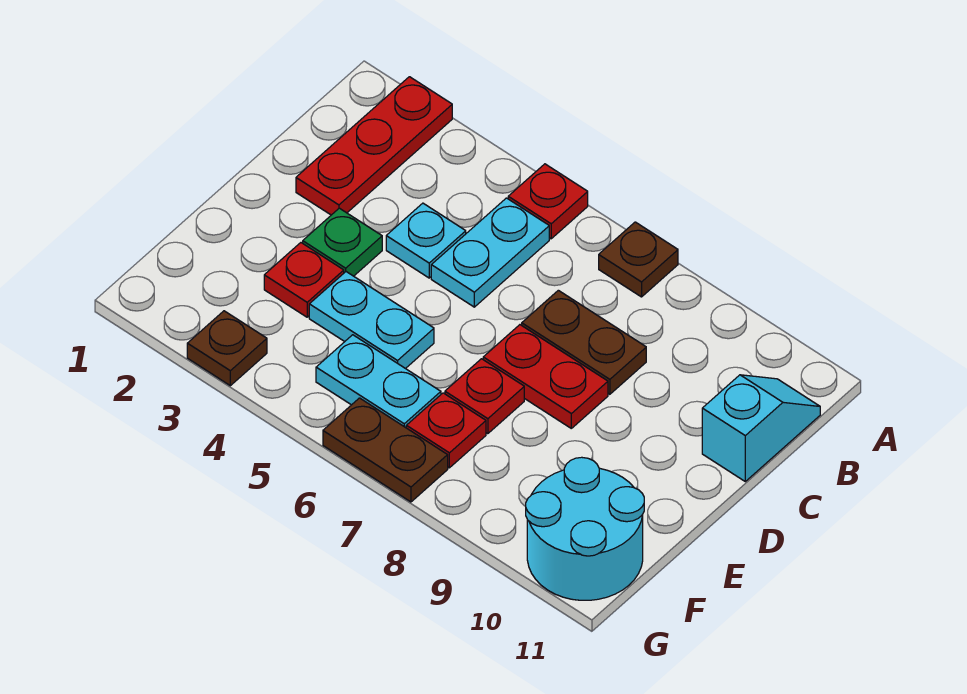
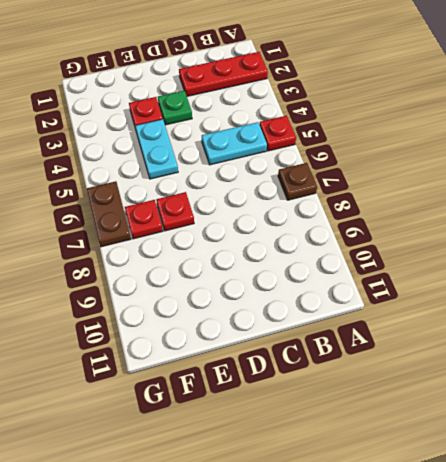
none -> cyan 1x2 slope [702,375,820,481]
none -> cyan 1x1 plate [386,203,466,278]
none -> brown 1x2 plate [522,290,646,394]

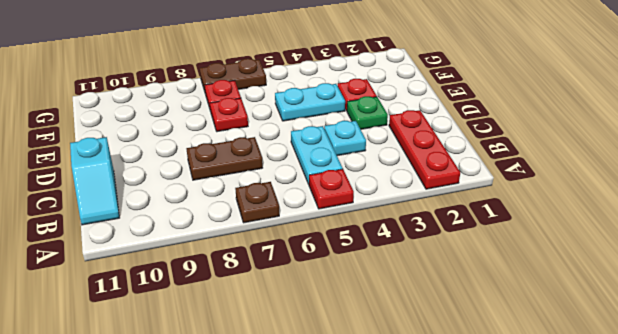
none -> red 1x2 plate [483,325,608,428]
none -> cyan 1x2 plate [316,335,441,428]
none -> cyan 2x2 round brick [526,457,644,600]

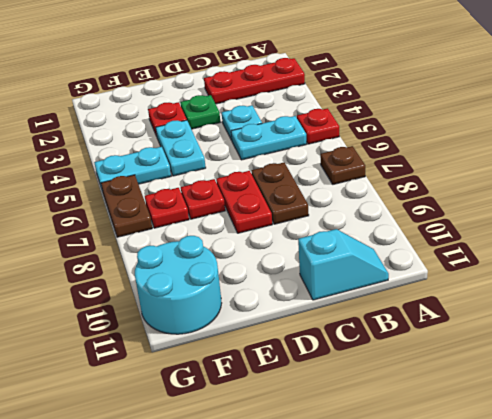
cyan 1x2 plate [94,147,171,189] -> cyan 1x2 plate turned to [316,335,441,428]
none -> brown 1x1 plate [187,311,267,386]

